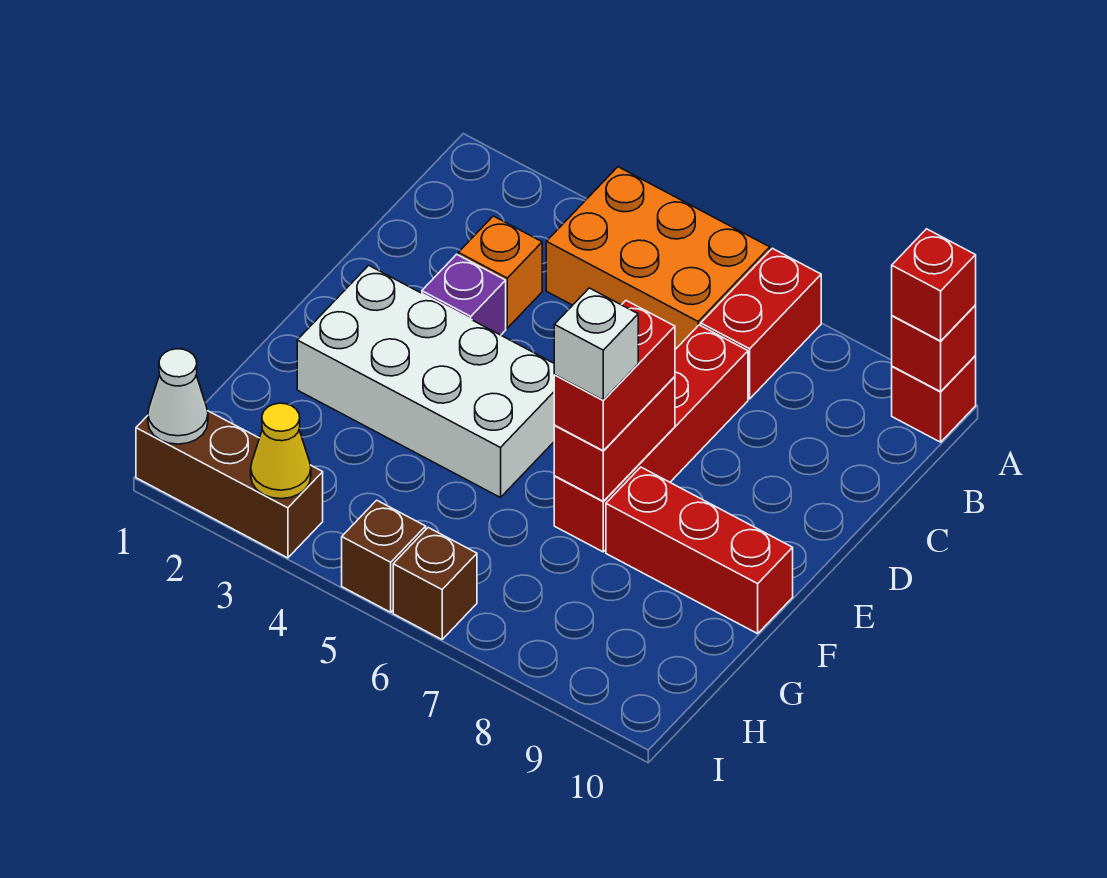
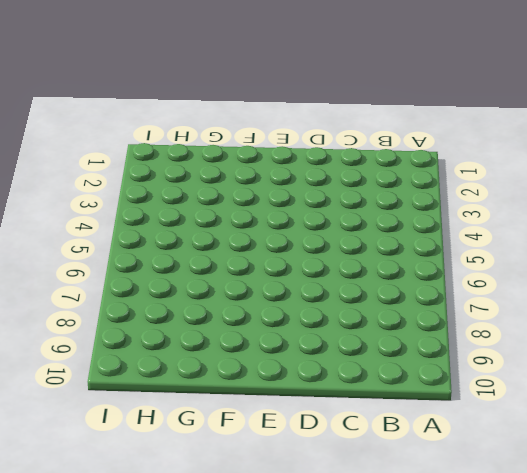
none -> orange 2x3 brick [546,167,770,349]
none -> red 1x2 brick [701,248,821,399]
none -> red 1x1 brick [892,356,976,442]

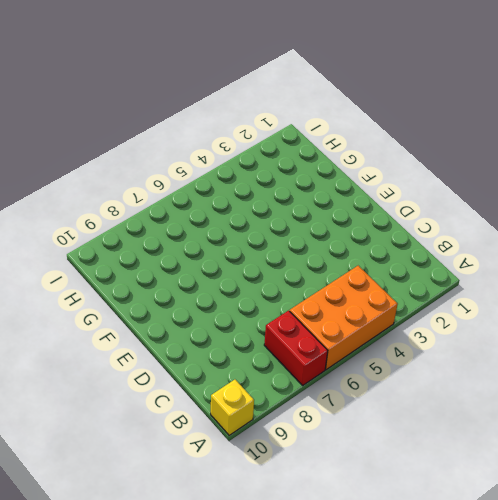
yellow 1x1 brick [211,380,254,435] -> red 1x1 brick [892,356,976,442]
none -> orange 1x1 brick [458,216,542,328]
none -> red 1x4 brick [554,325,748,552]
none -> purple 1x1 brick [422,254,506,335]

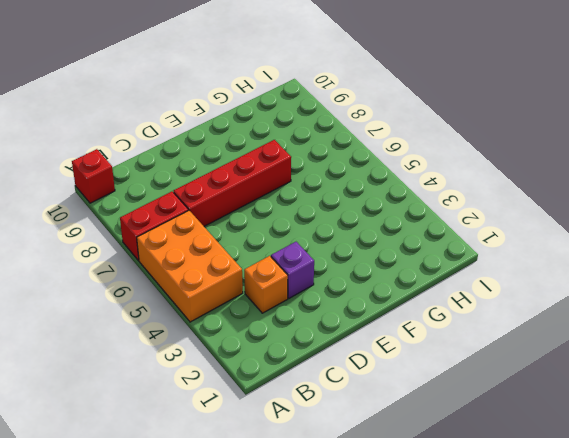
none -> white 2x4 brick [297,265,555,498]
none -> red 1x3 brick [606,467,793,634]
none -> brown 1x3 brick [136,411,323,558]

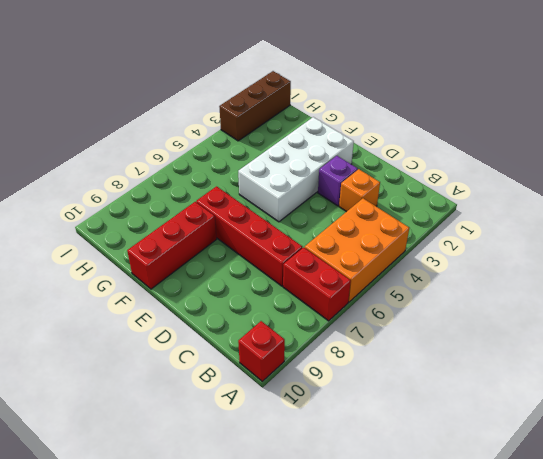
none -> brown 1x1 brick [342,500,426,612]
none -> brown 1x1 brick [393,528,477,639]
none -> red 1x1 brick [892,306,976,392]

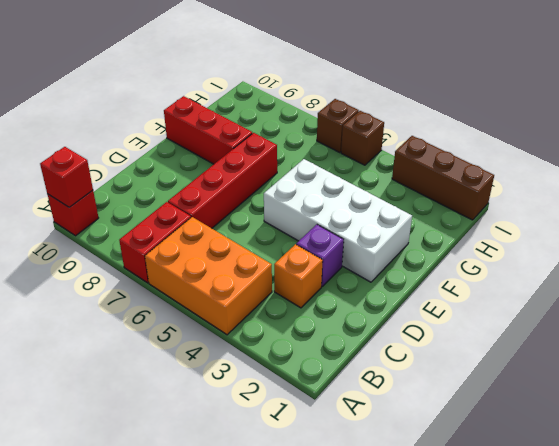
none -> red 1x2 brick [554,377,675,501]
none -> white 1x1 cone [148,349,208,444]
none -> yellow 1x1 cone [251,403,311,499]

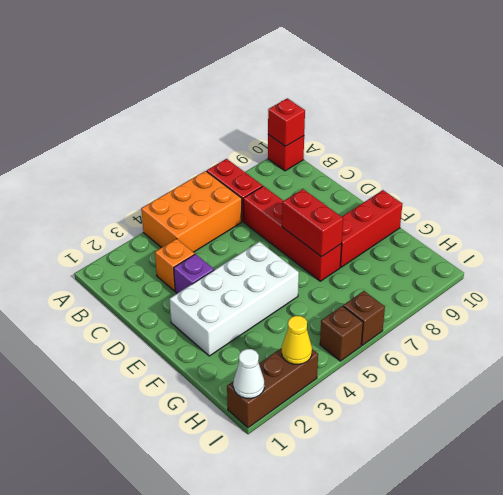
none -> red 1x1 brick [892,229,976,341]
none -> red 1x2 brick [554,301,675,451]
none -> white 1x1 brick [554,288,638,400]

